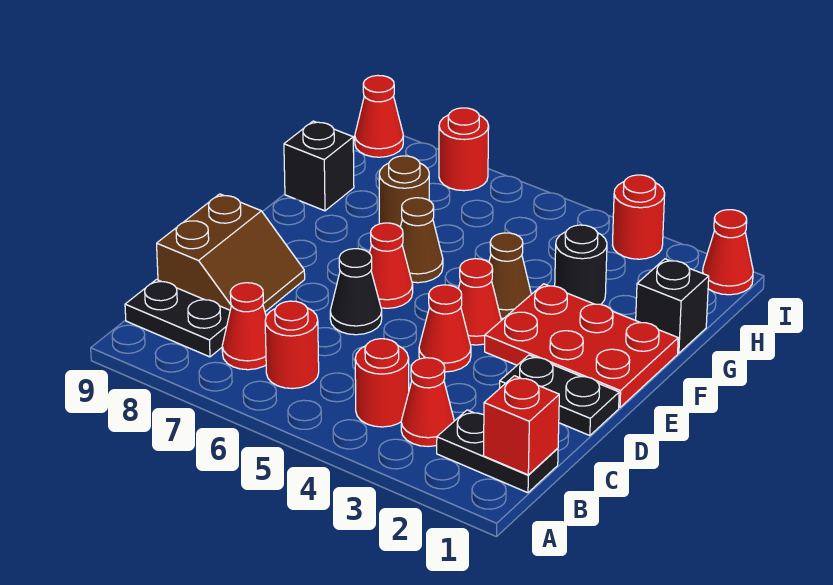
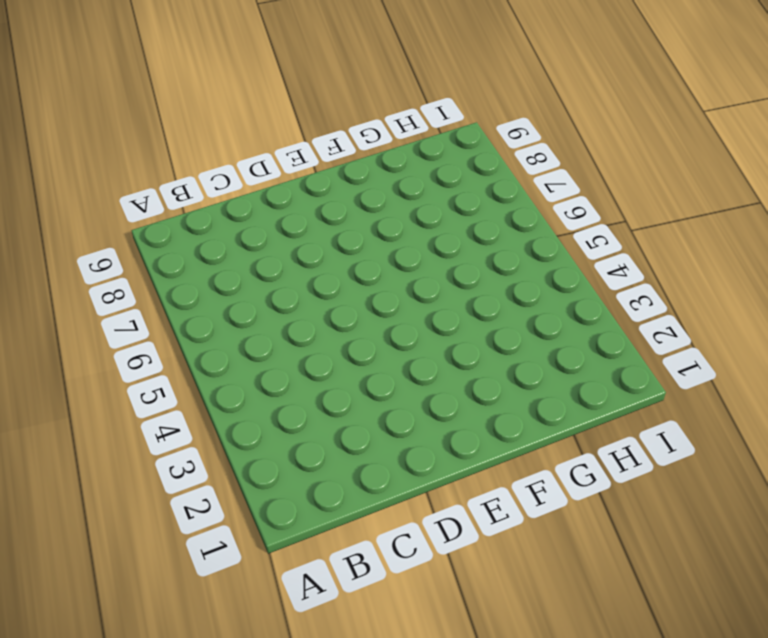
none -> black 1x2 plate [437,410,558,493]
none -> red 1x1 cone [401,358,454,447]
none -> red 1x1 round brick [355,339,409,427]

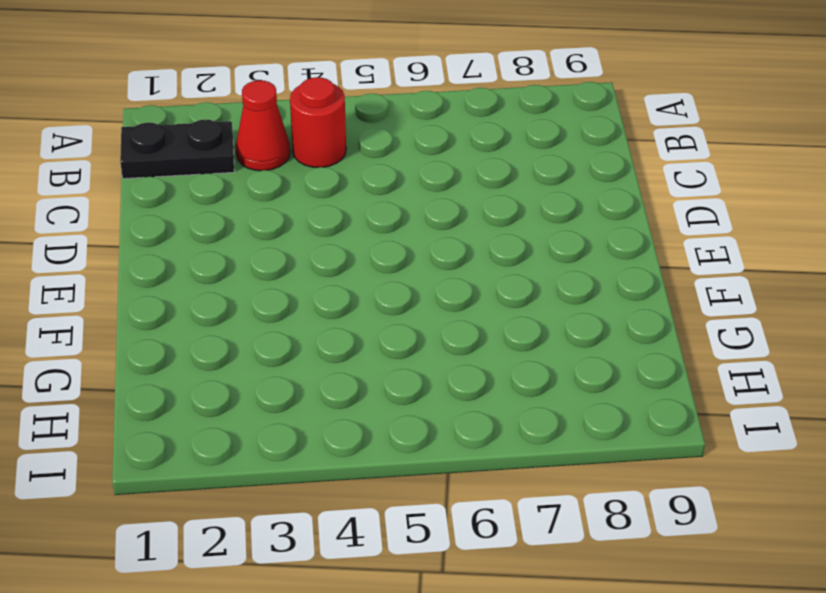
none -> red 1x1 round brick [265,301,319,389]
none -> red 1x1 cone [222,283,266,370]
none -> black 1x2 plate [125,280,230,357]

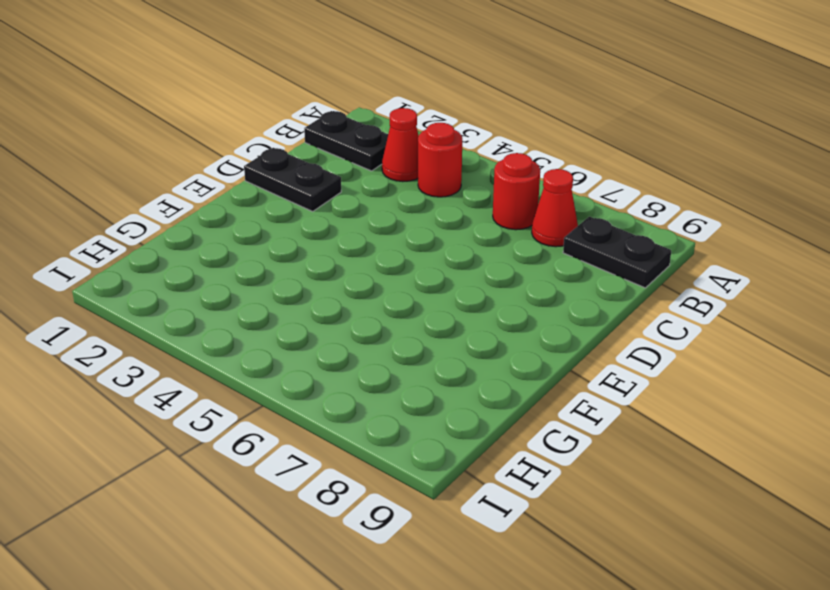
none -> brown 2x2 slope [157,194,305,312]
none -> red 1x1 cone [419,285,471,372]
none -> black 1x1 cone [330,249,382,335]

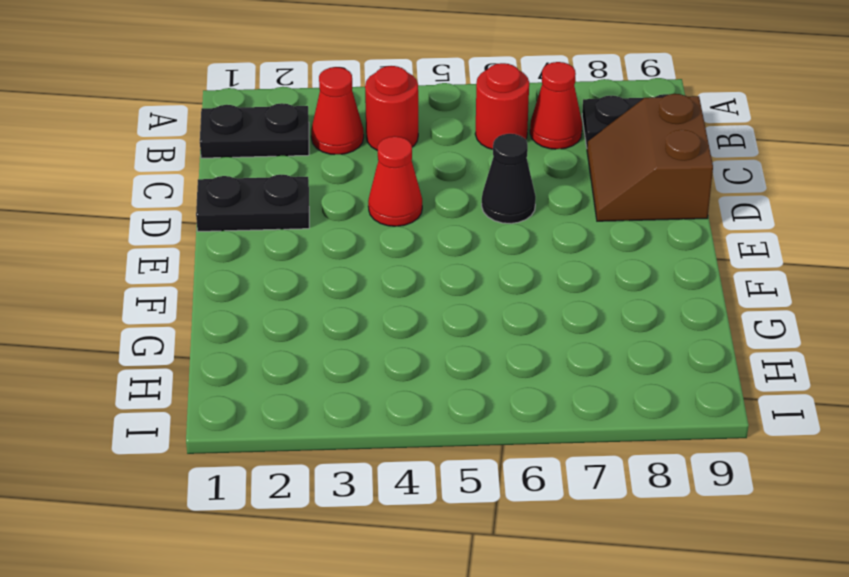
none -> red 2x3 plate [485,284,678,408]
none -> red 1x1 cone [458,259,501,345]
none -> red 1x1 cone [370,223,413,308]

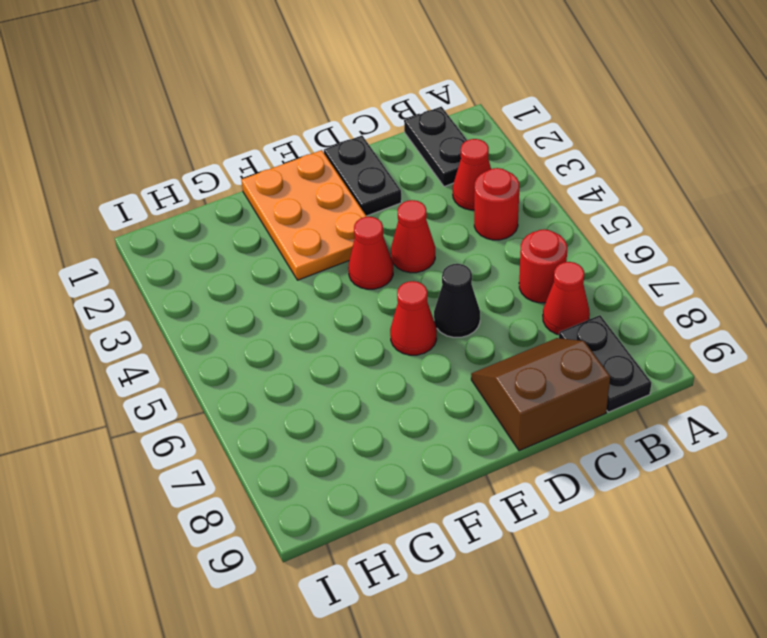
orange 2x3 plate [241,150,367,280] -> red 2x3 plate [485,284,678,408]
none -> brown 1x1 cone [489,233,531,318]
none -> brown 1x1 cone [401,198,443,283]
none -> black 1x1 brick [636,259,709,353]

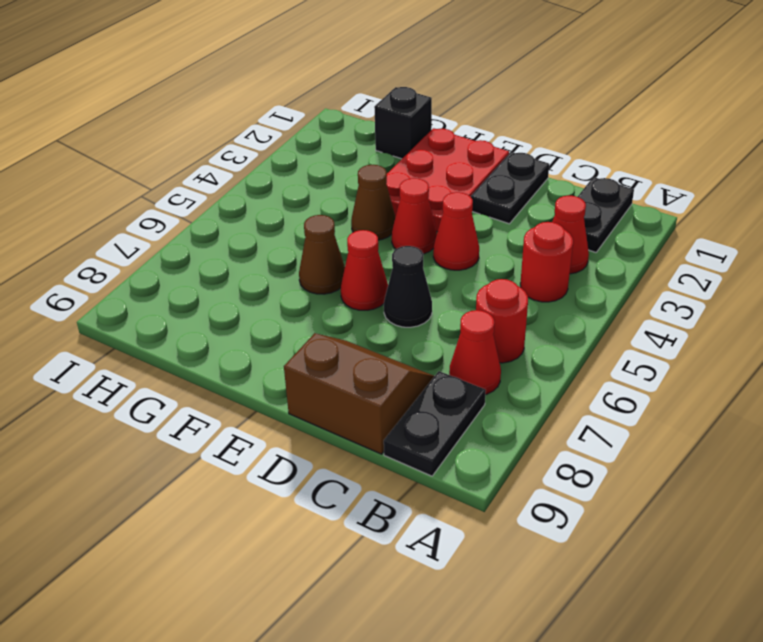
none -> black 1x1 round brick [555,225,607,304]
none -> brown 1x1 round brick [379,156,429,227]
none -> black 1x1 brick [284,121,354,211]

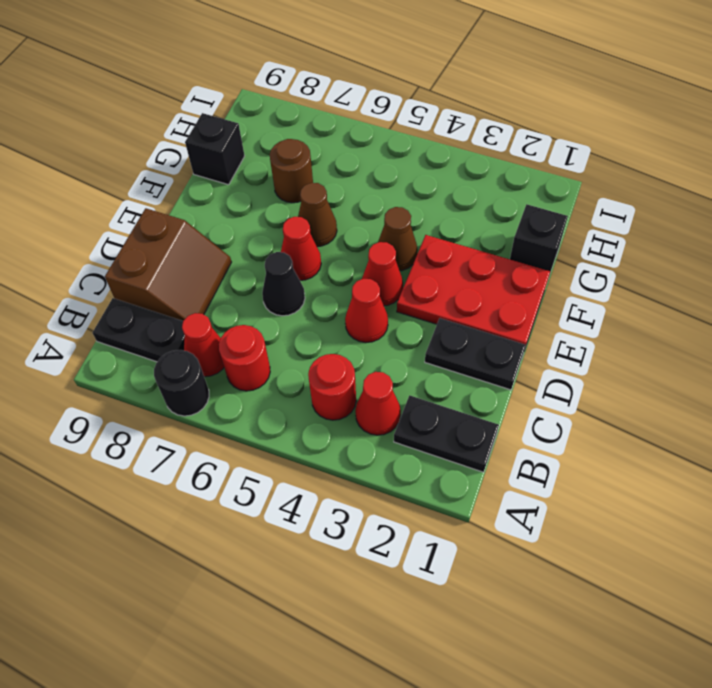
black 1x1 round brick [154,350,209,416] -> black 1x1 round brick moved to [555,225,607,304]
none -> red 1x1 cone [702,210,753,295]
none -> red 1x1 round brick [613,175,665,259]
none -> red 1x1 round brick [439,108,489,191]

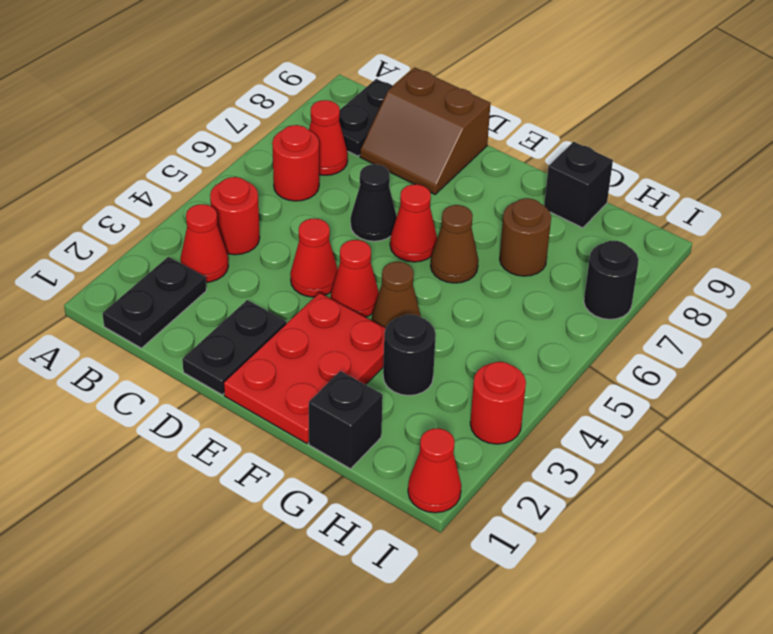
black 1x1 round brick [584,241,639,319] -> red 1x1 round brick [439,108,489,191]
none -> red 1x1 cone [355,75,403,157]
none -> red 1x1 brick [483,376,559,475]

